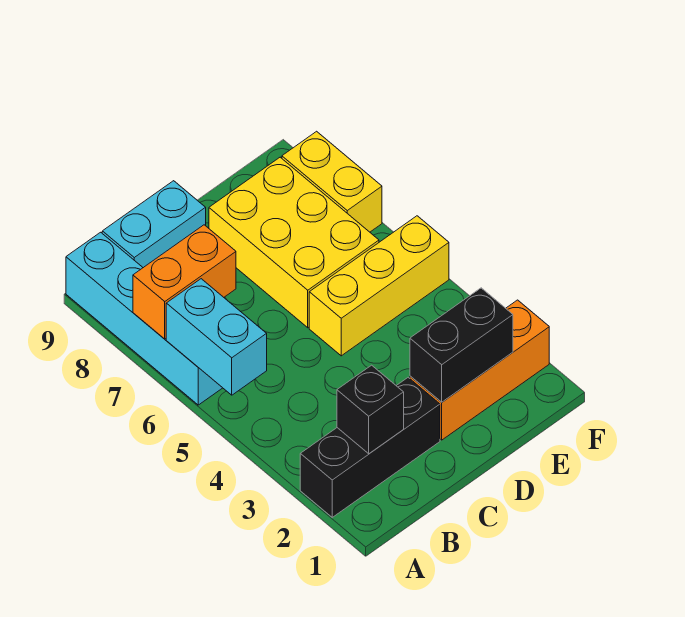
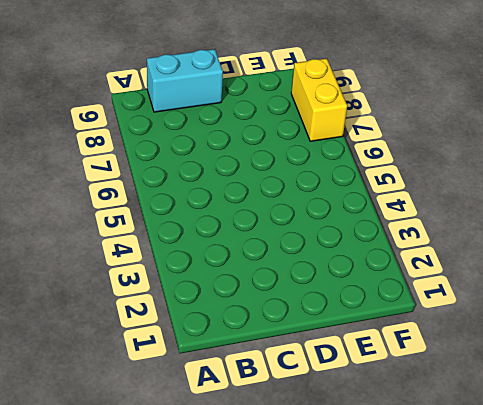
none -> black 1x3 brick [300,378,440,517]
none -> cyan 1x4 brick [66,232,222,405]

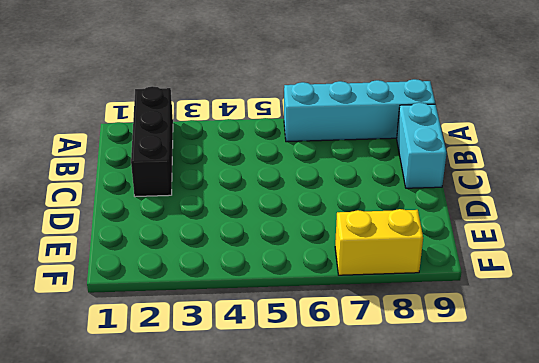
none -> orange 1x3 brick [410,300,549,440]
none -> yellow 1x3 brick [309,216,449,356]

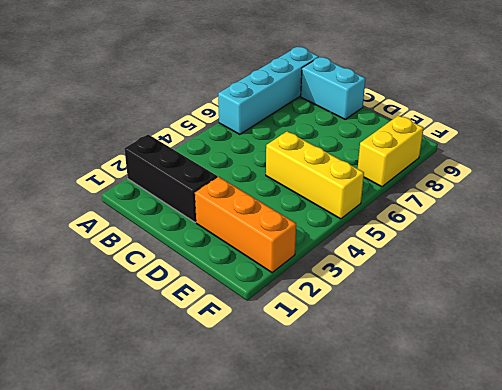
none -> yellow 2x3 brick [209,157,379,328]
none -> cyan 1x2 brick [166,279,267,395]

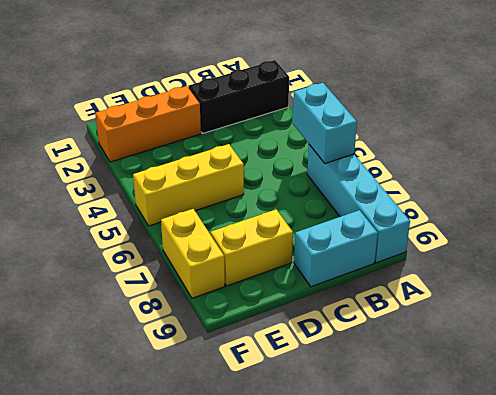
yellow 1x2 brick [211,209,293,286] -> yellow 2x3 brick [209,157,379,328]
none -> orange 1x2 brick [133,225,236,339]
none -> black 1x1 brick [337,365,404,454]

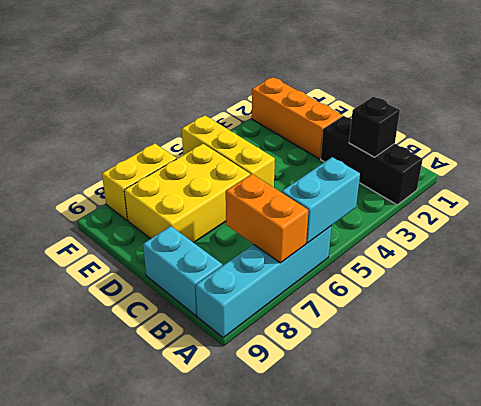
none -> black 1x2 brick [410,288,513,402]

